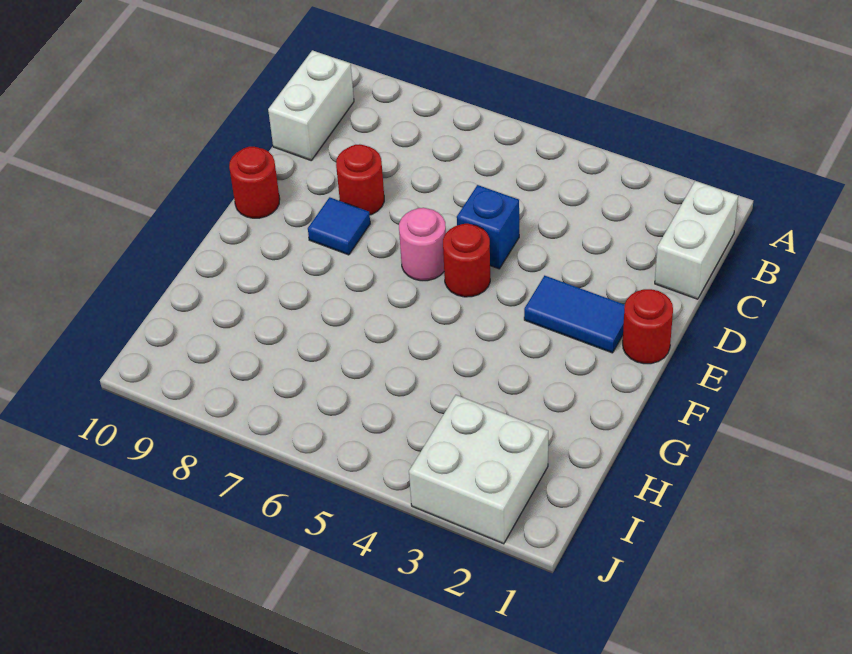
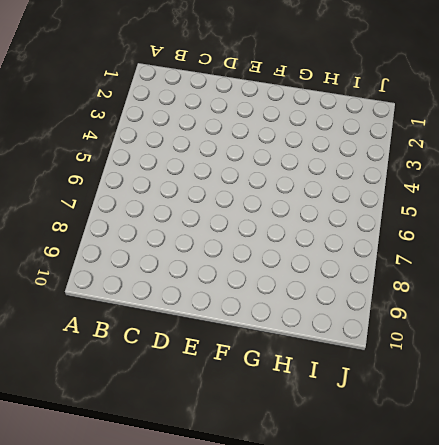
none -> white 1x2 brick [655,181,738,299]
none -> white 1x2 brick [268,50,354,160]

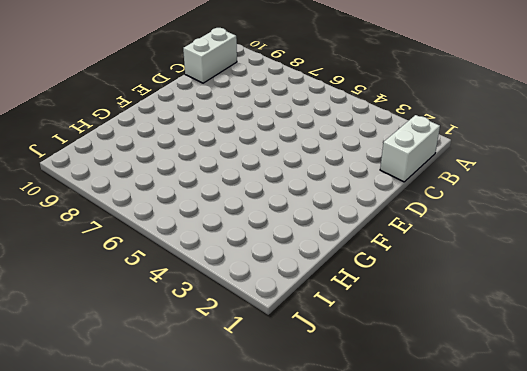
none -> blue 1x1 brick [457,185,519,269]
none -> red 1x1 round brick [336,144,384,215]

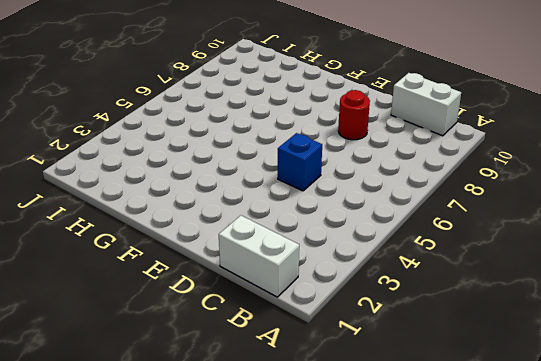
none -> red 1x1 round brick [623,289,673,364]
none -> blue 1x2 tile [524,276,625,353]

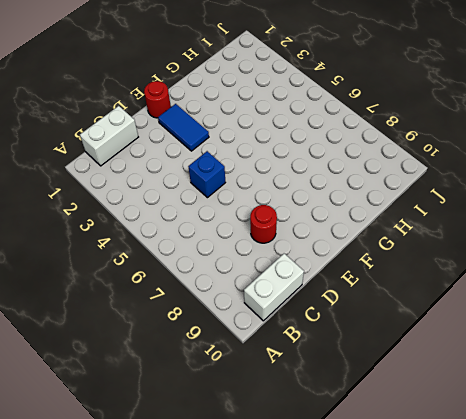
none -> red 1x1 round brick [443,224,490,297]
none -> pink 1x1 round brick [399,208,446,281]

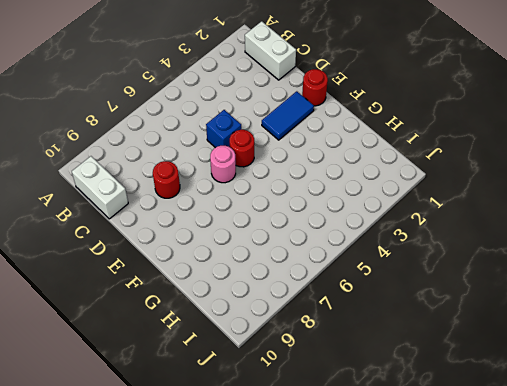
none -> blue 1x1 tile [308,197,370,255]
none -> red 1x1 round brick [229,147,280,218]

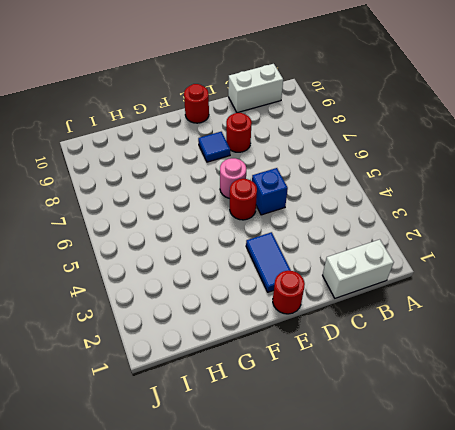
none -> white 2x2 brick [409,395,548,544]

